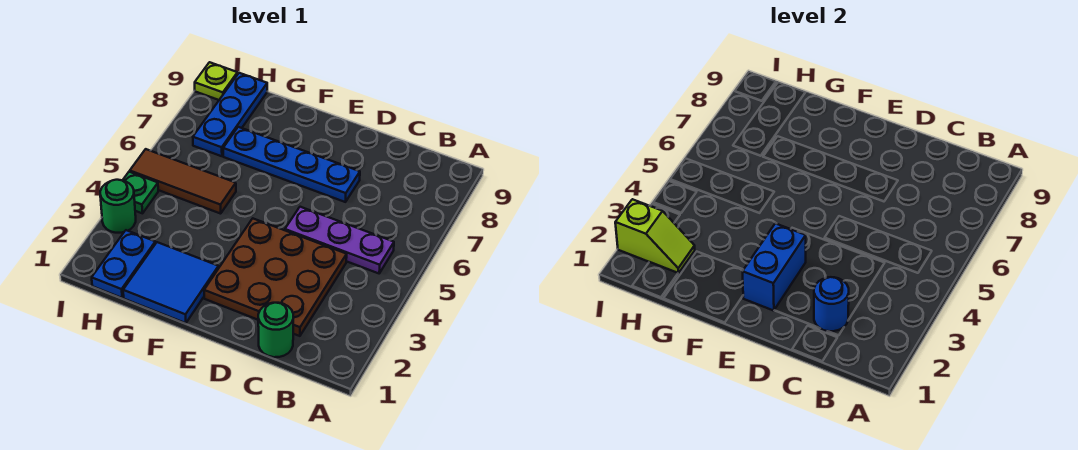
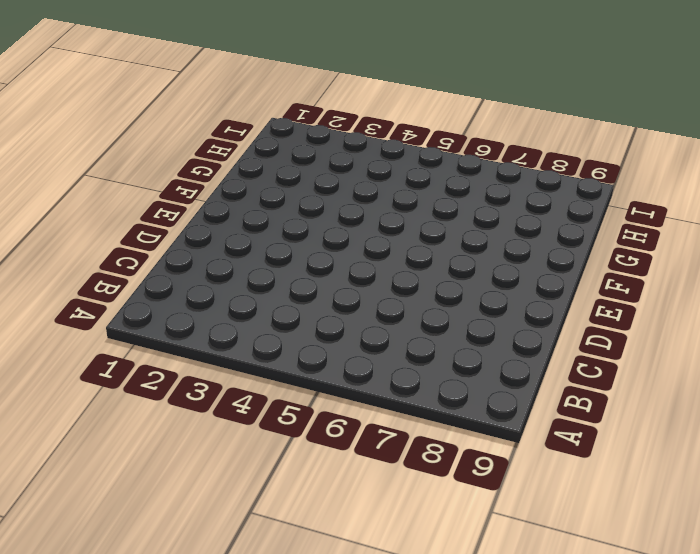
none -> purple 1x3 plate [285,207,394,273]
none -> green 1x1 round brick [258,303,293,357]
none -> brown 3x3 plate [204,219,347,336]

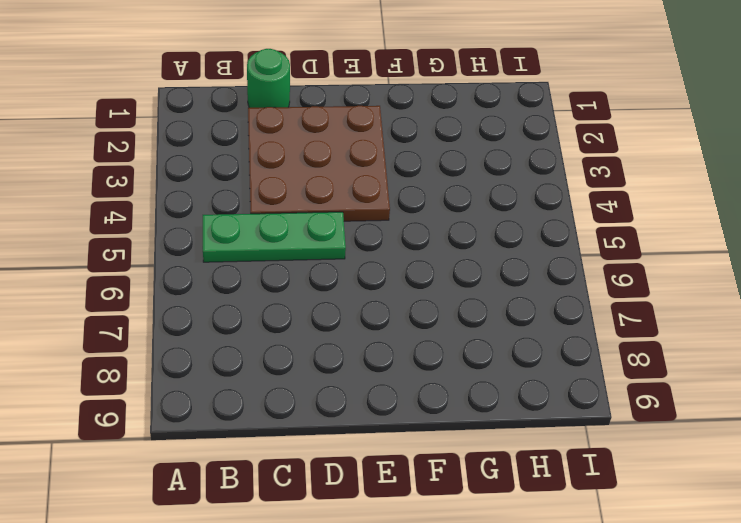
green 1x3 plate [203,212,346,262] -> purple 1x3 plate [285,207,394,273]
none -> blue 1x4 plate [223,127,360,202]
none -> blue 2x2 tile [123,242,219,323]
none -> brown 1x3 tile [130,149,236,214]

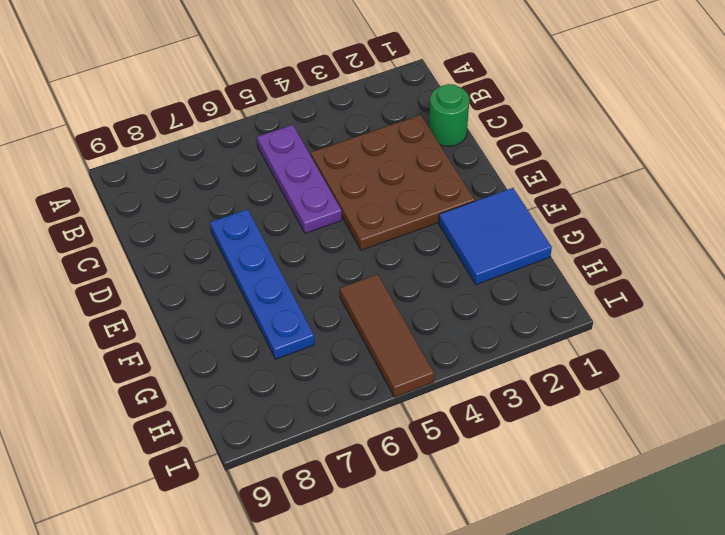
none -> blue 1x2 plate [92,230,155,298]
none -> blue 1x3 plate [193,73,267,156]
none -> green 1x1 round brick [100,180,136,233]

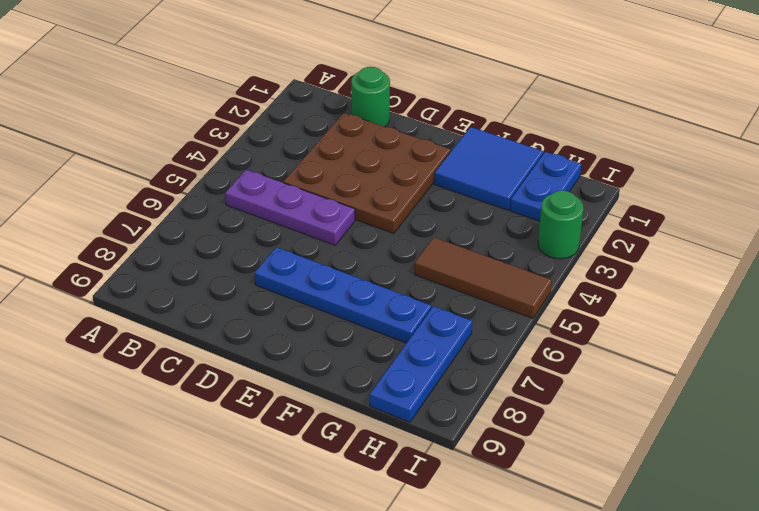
none -> green 1x1 plate [122,172,158,213]
none -> lime 1x1 plate [195,62,238,100]
none -> blue 1x1 round brick [814,277,849,331]

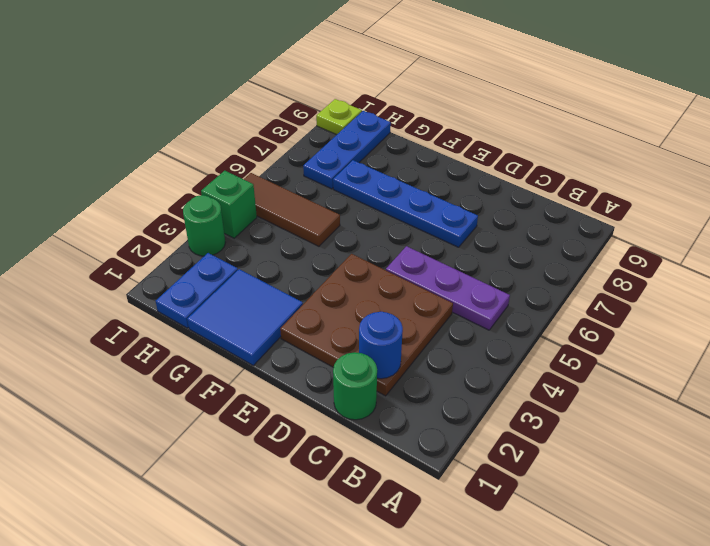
green 1x1 brick [201,171,257,238] -> green 1x1 plate [122,172,158,213]
none -> blue 1x2 brick [743,223,806,311]
none -> lime 1x2 slope [615,199,695,273]

